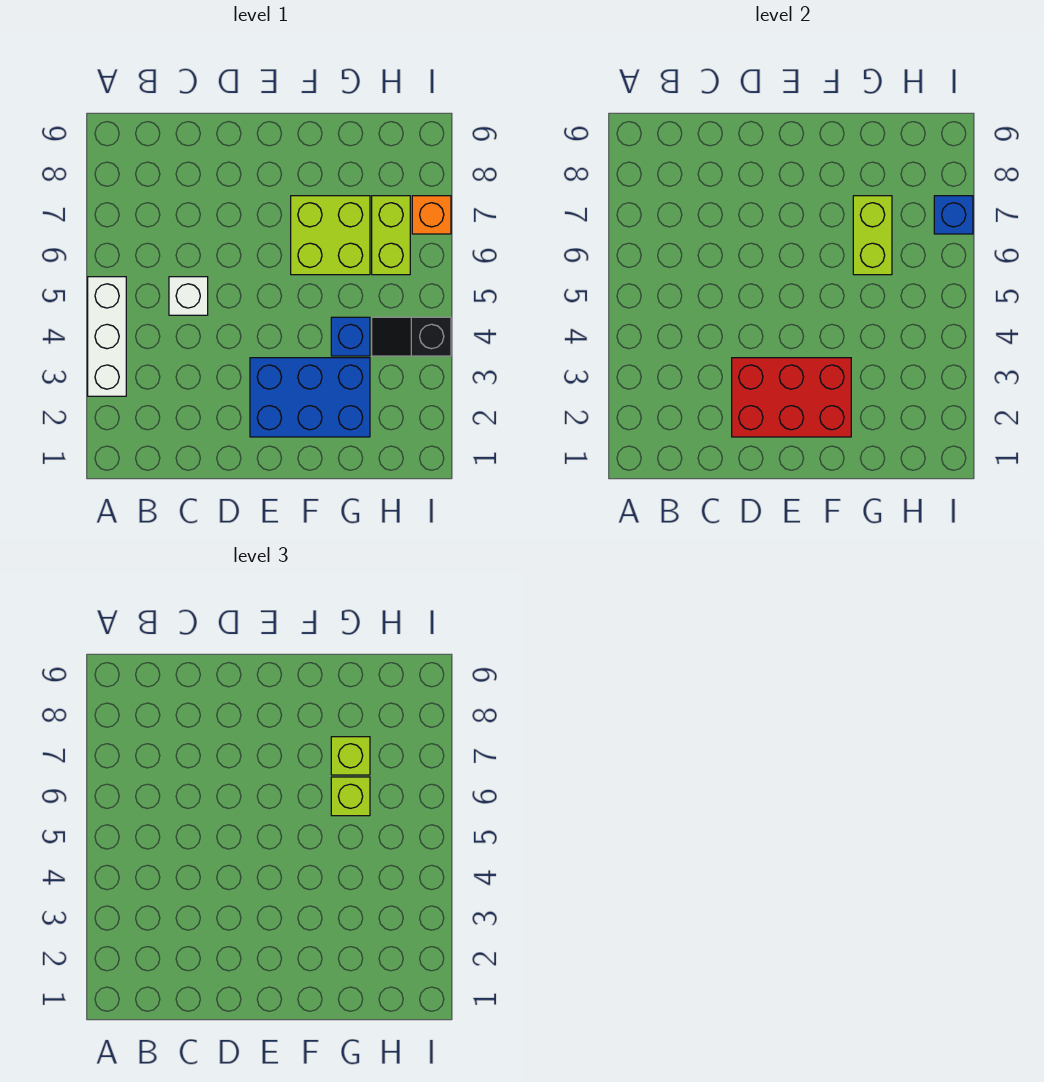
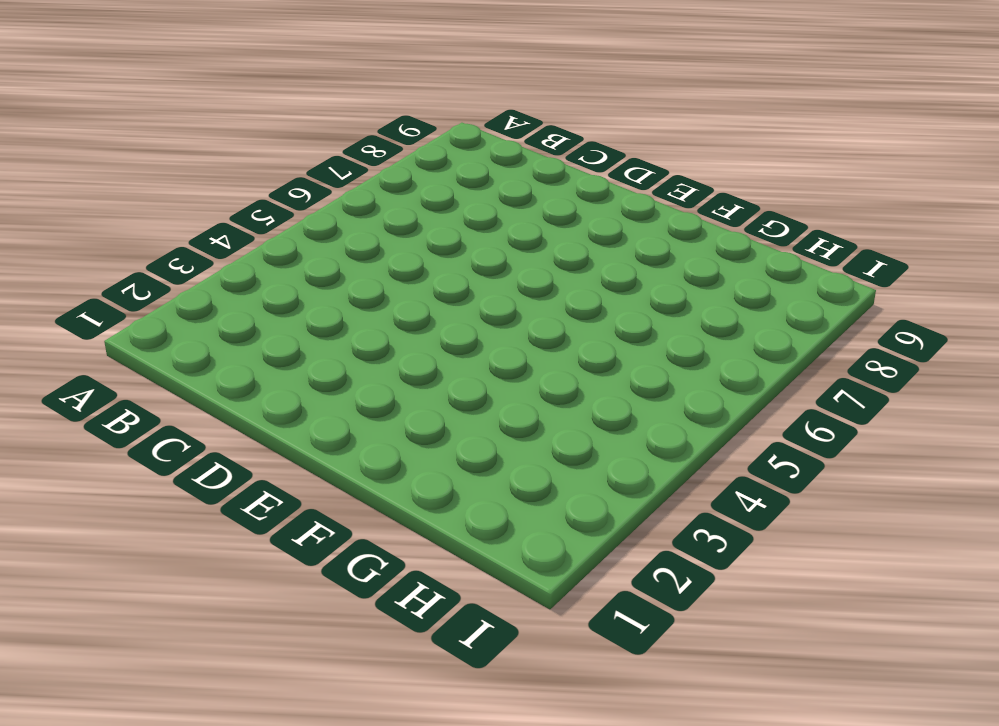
none -> white 1x3 brick [88,277,126,396]
none -> white 1x1 brick [169,277,208,315]
none -> blue 2x3 brick [250,358,370,437]

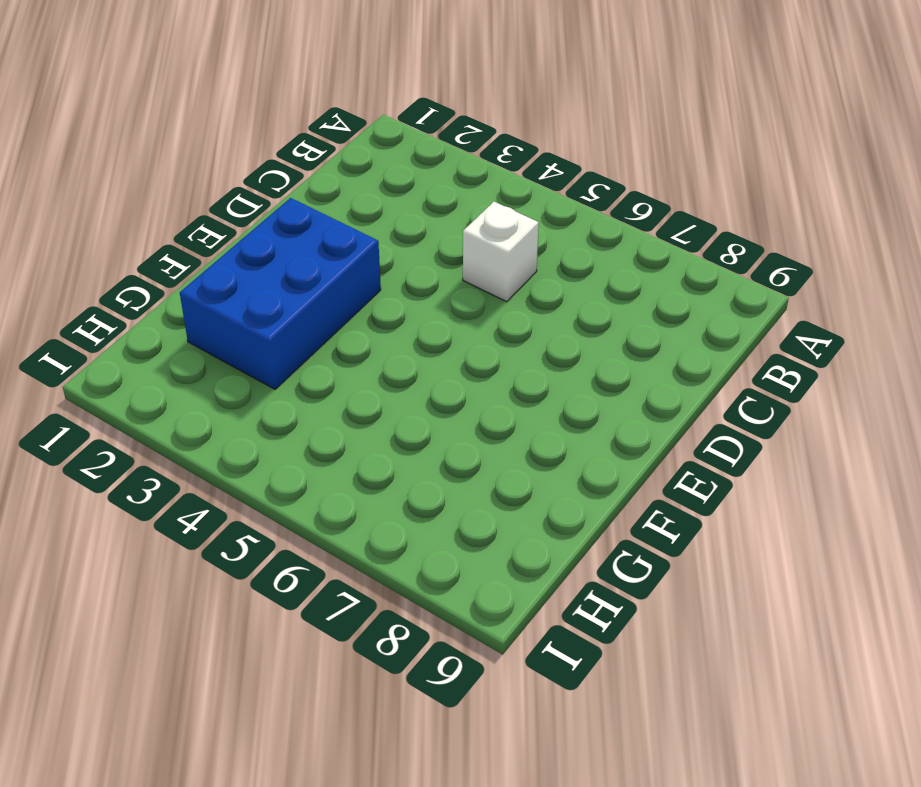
none -> white 1x3 brick [88,277,126,396]
none -> lime 2x2 brick [291,196,370,275]
none -> blue 1x1 brick [331,317,370,356]

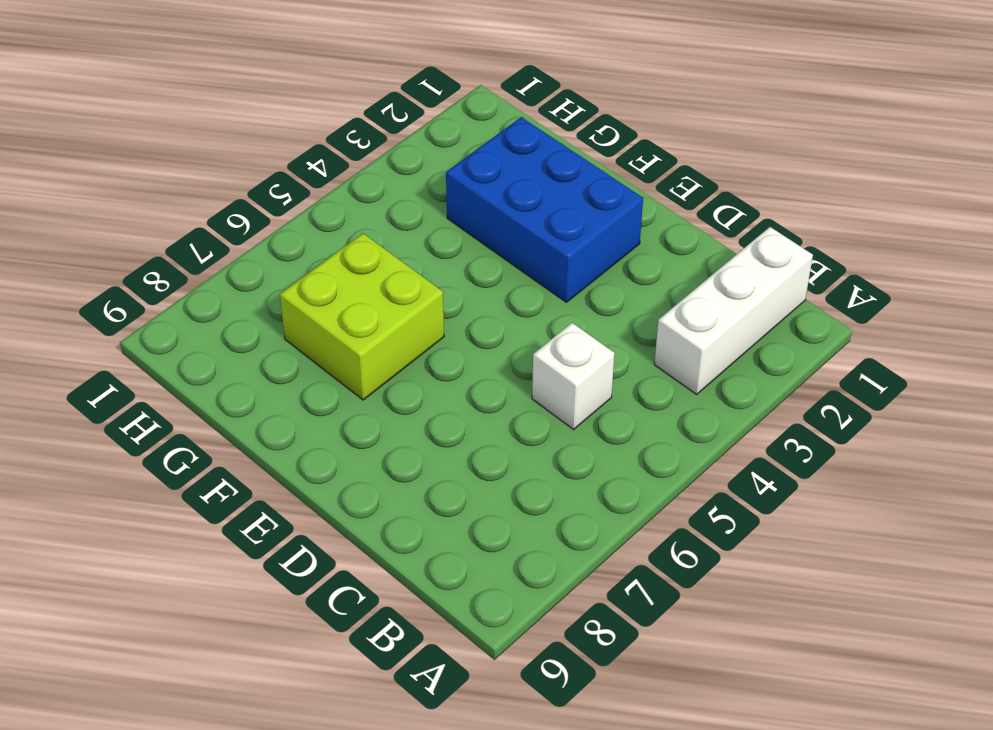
white 1x3 brick [654,227,813,394] -> white 1x3 brick moved to [88,277,126,396]
none -> blue 1x1 brick [331,317,370,356]
none -> black 1x2 slope [372,317,451,356]
none -> lime 1x2 brick [372,196,410,275]

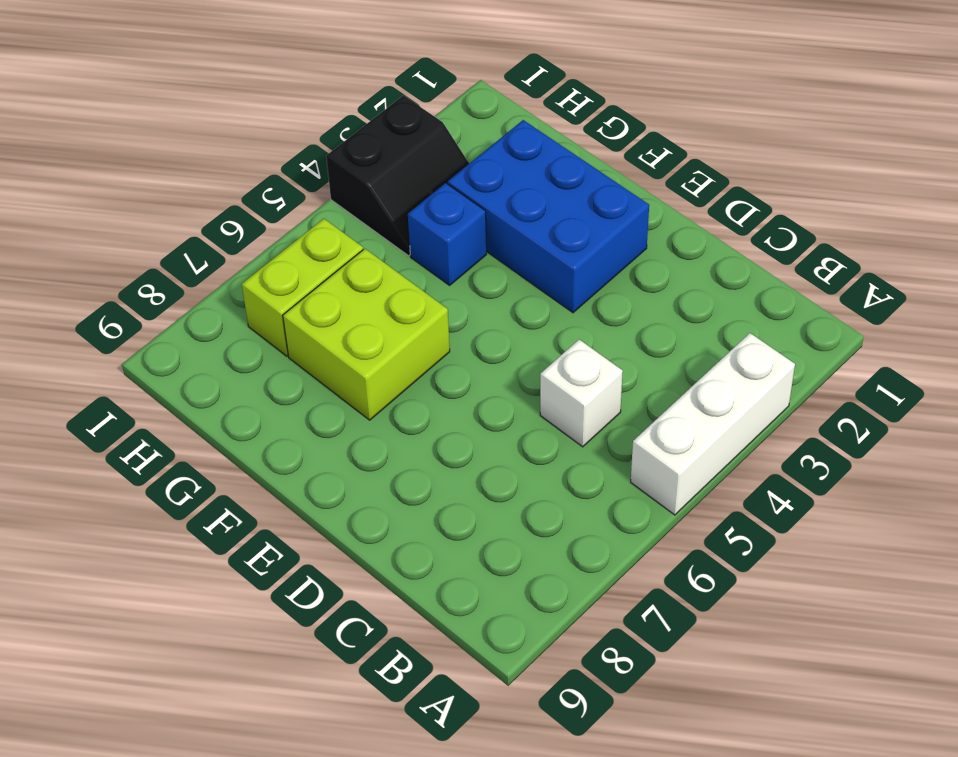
black 2x2 slope [326,95,469,256] -> black 1x2 slope [372,317,451,356]
none -> orange 1x1 brick [412,196,451,234]
none -> red 2x3 brick [732,358,851,437]
none -> lime 1x2 brick [853,196,892,275]

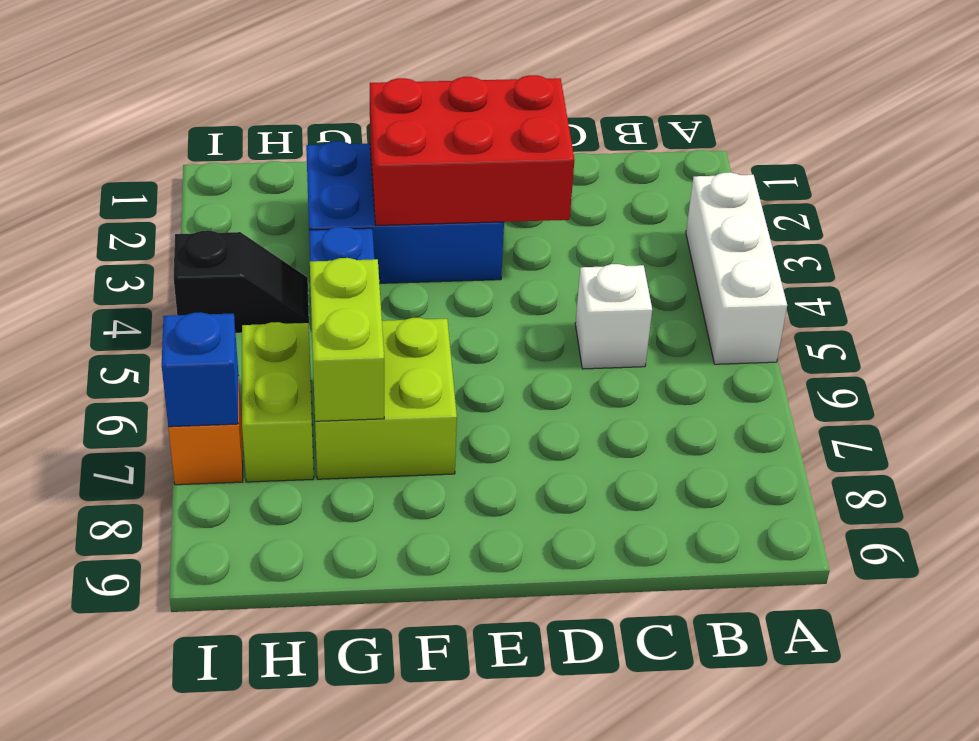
none -> lime 1x1 brick [331,777,370,816]
none -> lime 1x1 brick [331,737,370,775]

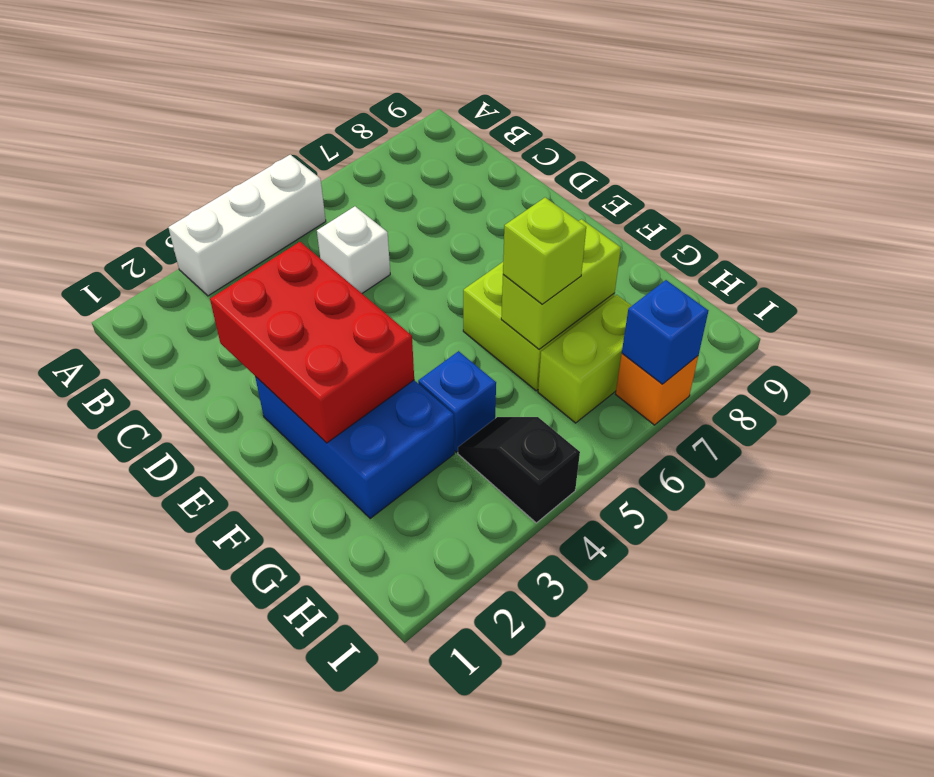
none -> lime 1x1 brick [331,737,370,775]

